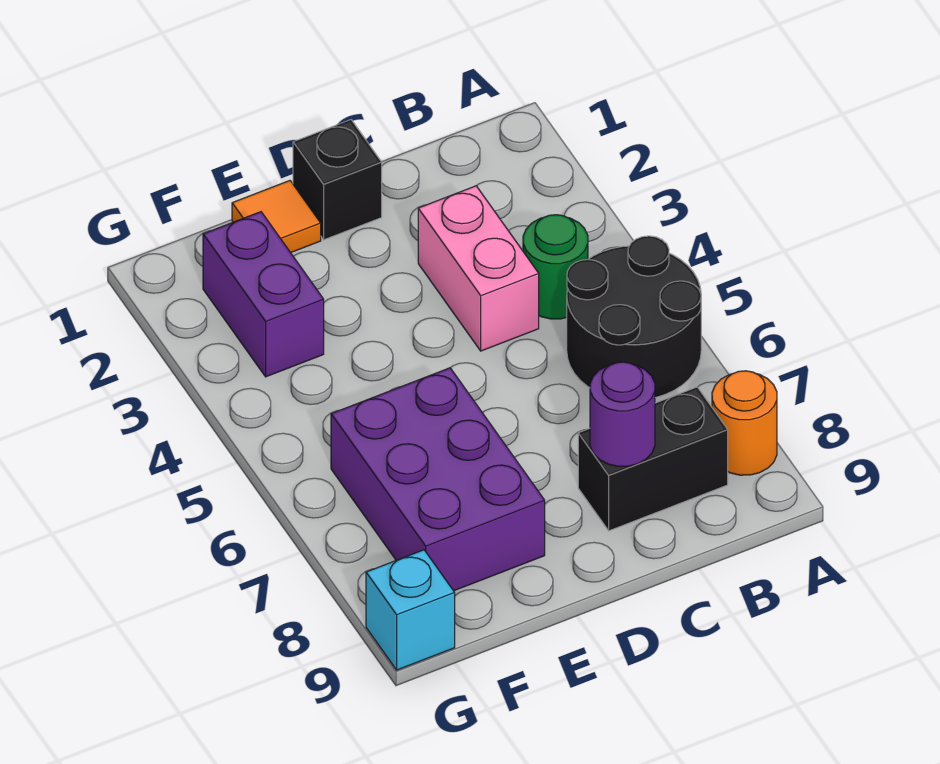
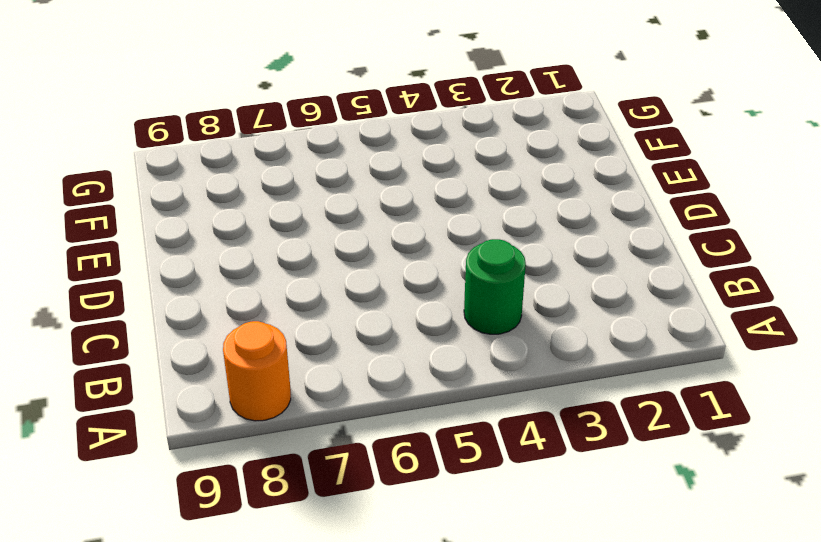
none -> black 2x2 round brick [567,236,701,398]
none -> black 1x2 brick [578,387,728,531]

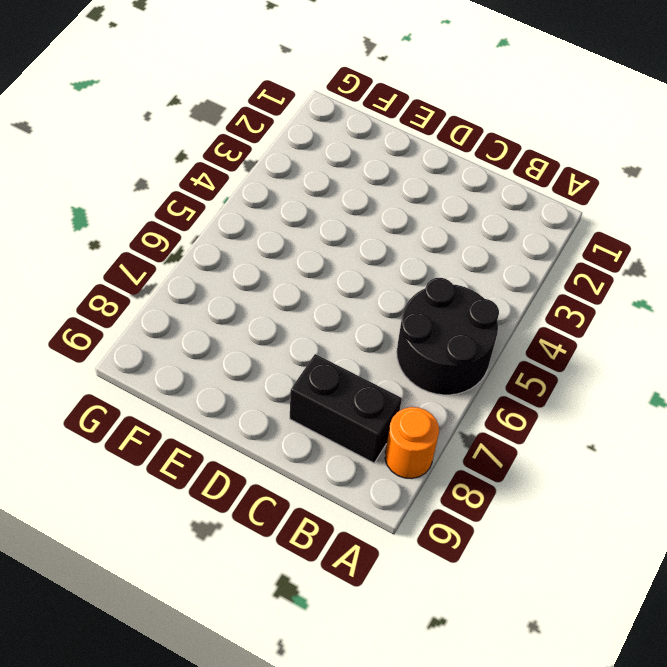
none -> green 1x1 round brick [523,215,588,319]
none -> pink 1x2 brick [418,186,539,351]

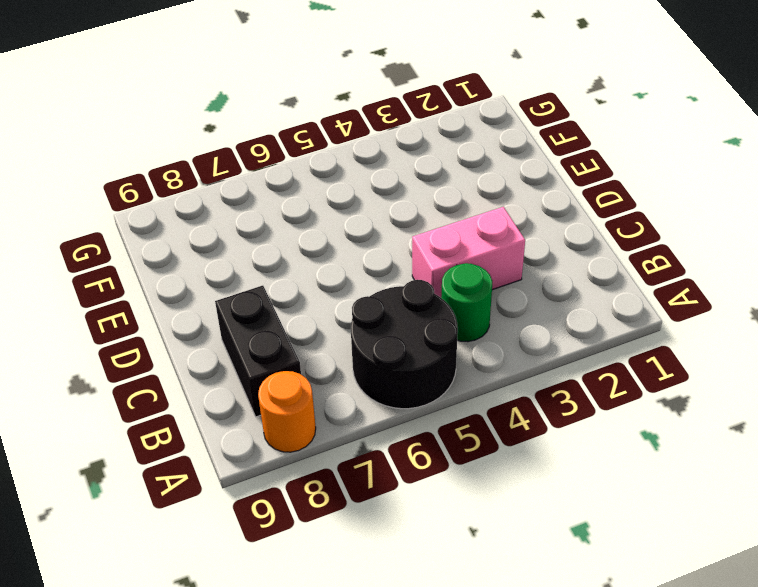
none -> black 1x1 brick [293,120,382,240]
none -> orange 1x1 tile [232,181,321,253]

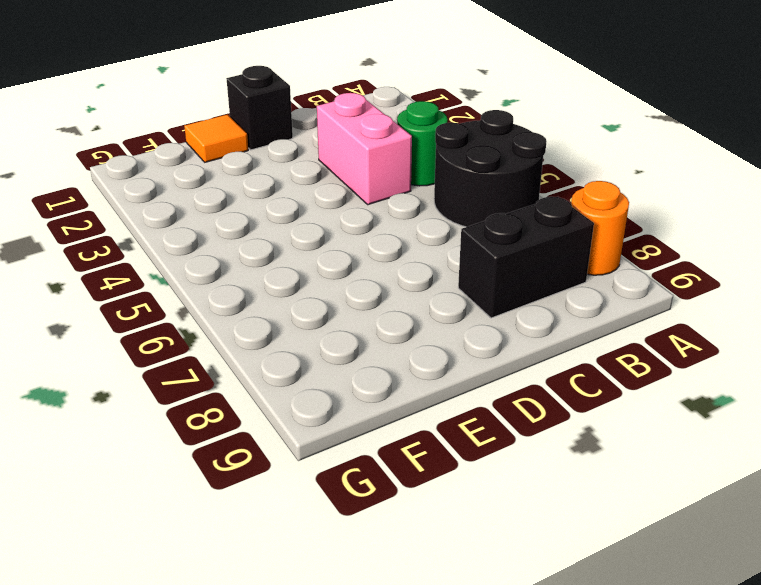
none -> purple 2x3 brick [331,368,545,591]
none -> purple 1x2 brick [203,212,324,377]

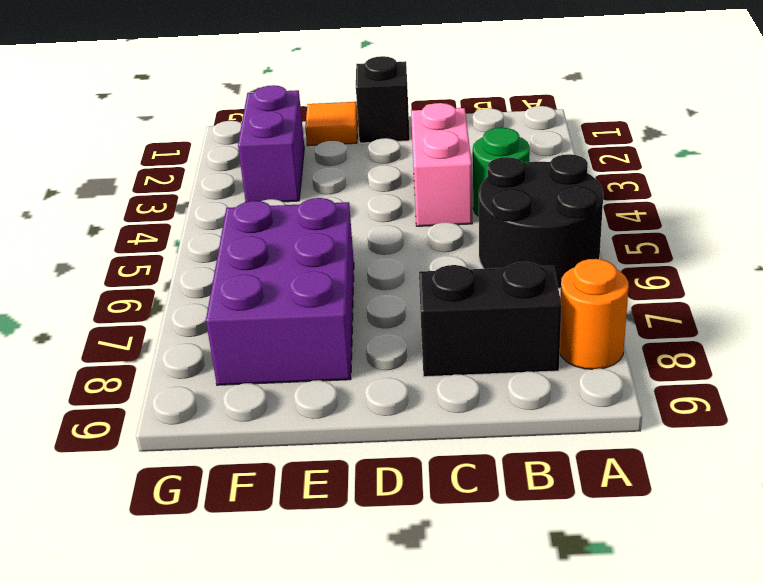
none -> cyan 1x1 brick [366,550,455,670]
none -> purple 1x1 round brick [590,362,655,466]

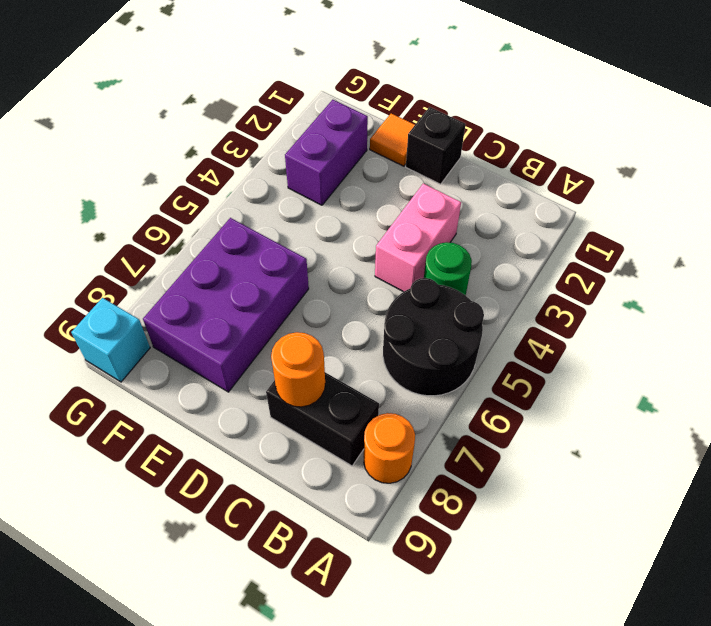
orange 1x1 round brick [271,332,325,407] -> purple 1x1 round brick [590,362,655,466]

